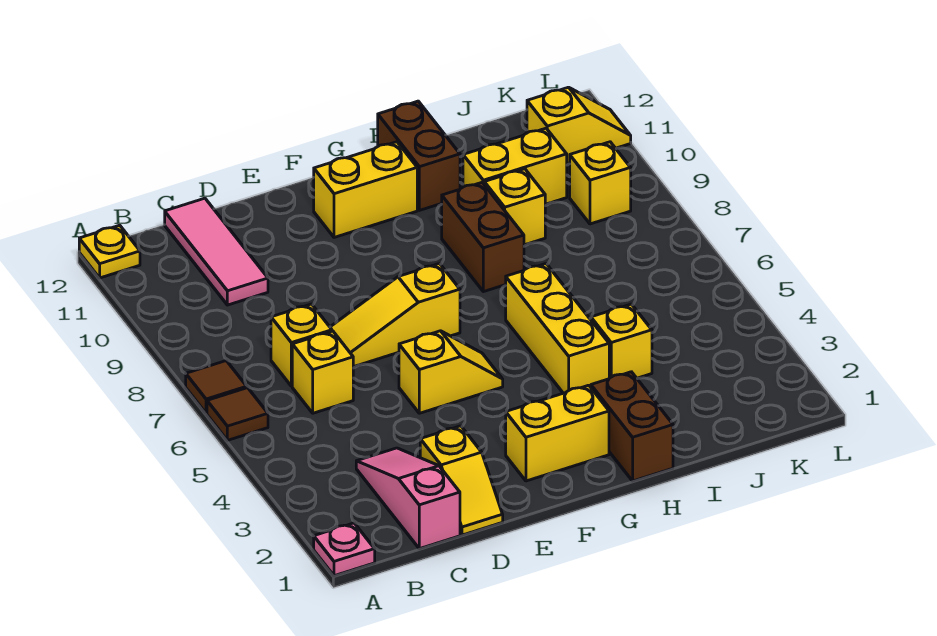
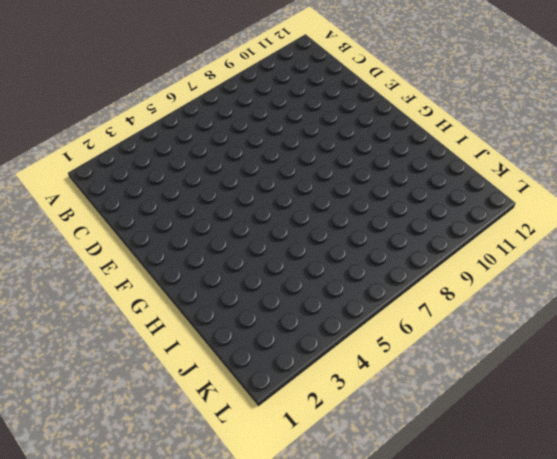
none -> pink 1x1 plate [314,523,375,576]
none -> brown 1x1 tile [207,388,268,440]
none -> brown 1x1 tile [186,361,247,413]

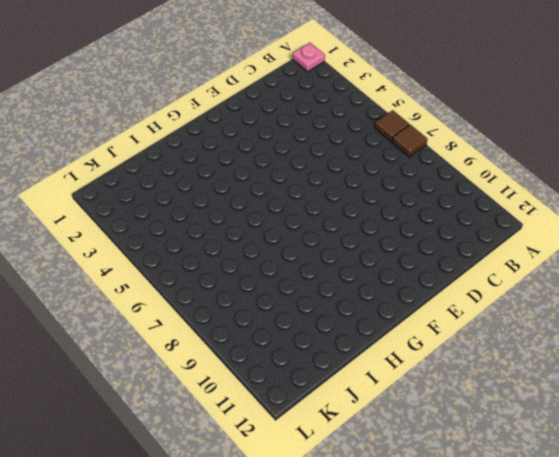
none -> yellow 1x1 plate [79,225,140,278]
none -> pink 1x3 slope [356,448,460,549]
none -> yellow 1x1 brick [292,331,353,413]

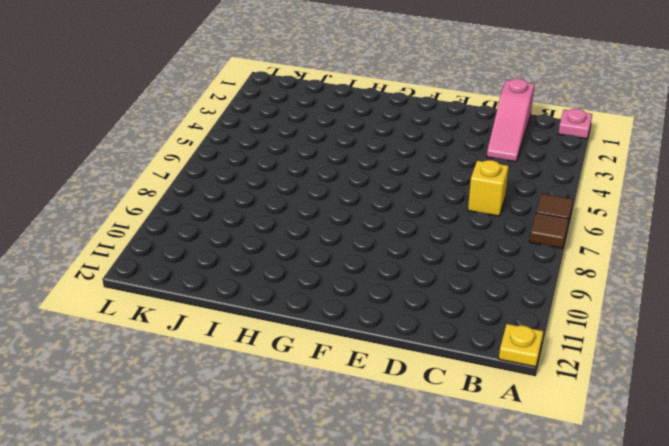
none -> yellow 1x1 brick [271,304,332,386]
none -> pink 1x3 tile [165,198,268,305]
none -> yellow 1x2 slope [420,426,503,535]

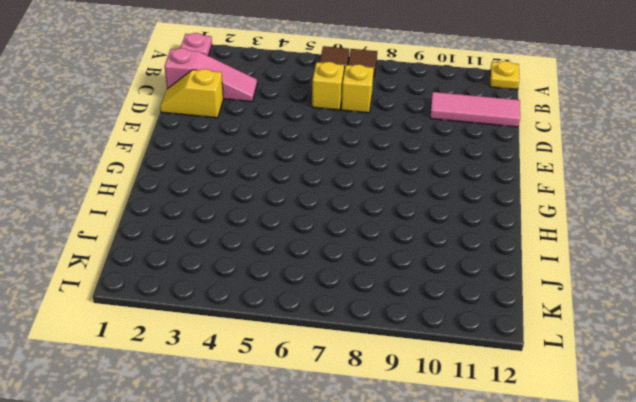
none -> yellow 1x3 slope [330,264,460,367]
none -> yellow 1x2 slope [399,331,503,413]
none -> yellow 1x2 brick [506,385,609,481]

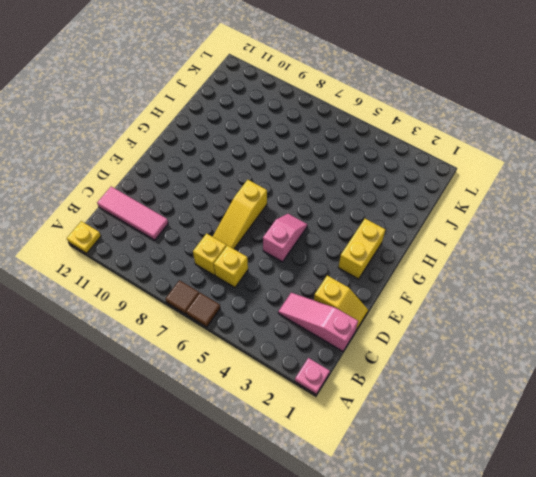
pink 1x2 slope [263,214,307,262] -> yellow 1x2 slope [399,331,503,413]
none -> yellow 1x2 brick [314,142,417,237]
none -> brown 1x2 brick [591,372,673,481]
none -> yellow 1x3 brick [506,264,609,393]

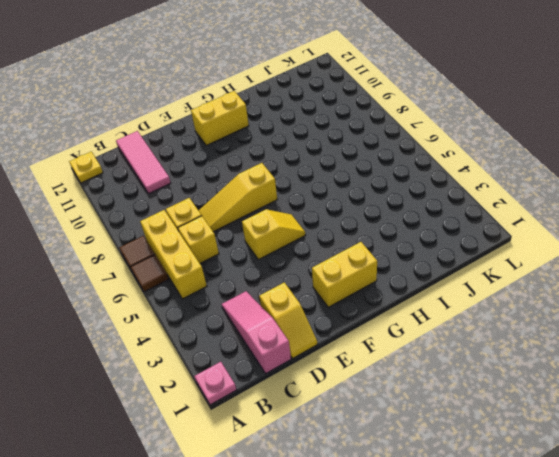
yellow 1x3 brick [140,210,207,299] -> yellow 1x3 brick moved to [506,264,609,393]
none -> brown 1x2 brick [591,372,673,481]
none -> brown 1x2 brick [442,183,524,292]
none -> brown 1x2 brick [378,101,460,210]

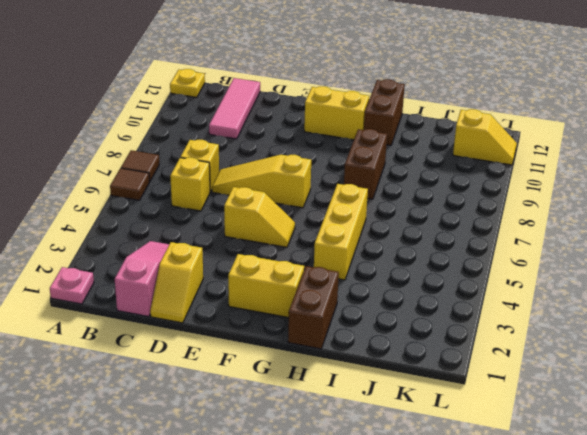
none -> yellow 1x1 brick [591,304,652,378]
none -> yellow 1x1 brick [484,169,545,245]
none -> yellow 1x2 brick [463,128,567,204]

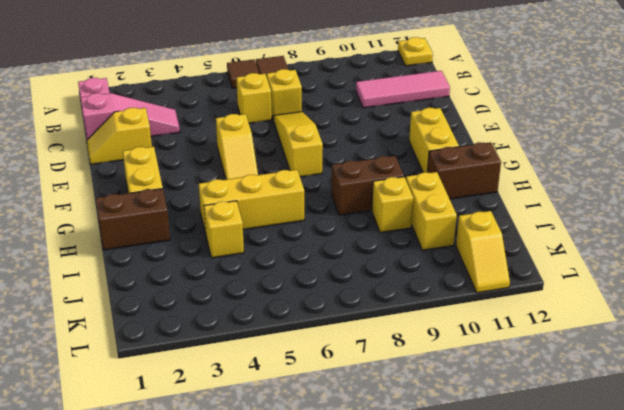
none -> yellow 1x1 brick [570,142,631,224]

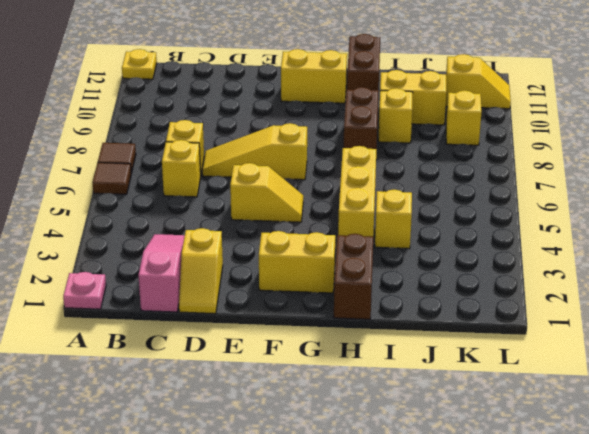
none -> pink 1x3 tile [165,198,268,305]

